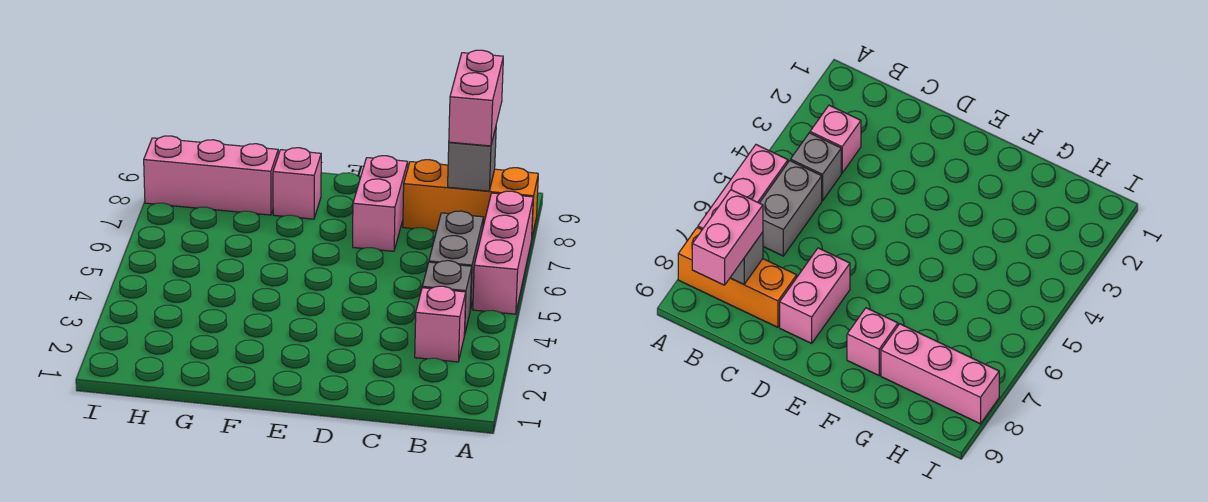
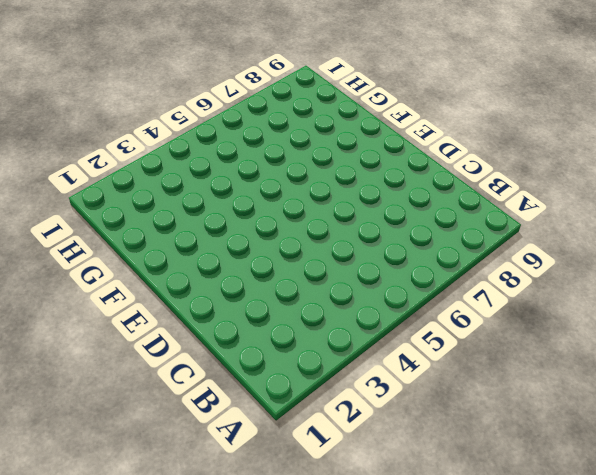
none -> pink 1x3 brick [473,191,533,314]
none -> orange 1x3 brick [403,160,538,236]

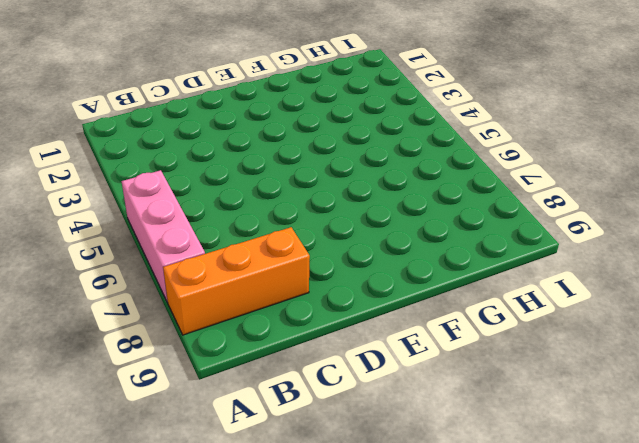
none -> pink 1x1 brick [415,286,466,362]
none -> grey 1x1 brick [422,261,472,335]

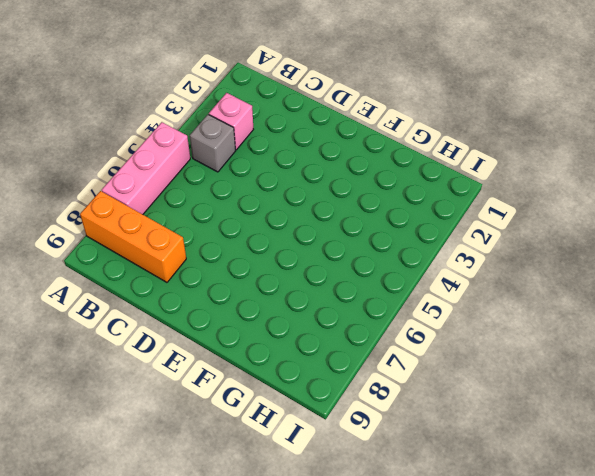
none -> grey 1x2 brick [429,211,483,310]
none -> pink 1x2 brick [353,156,408,251]

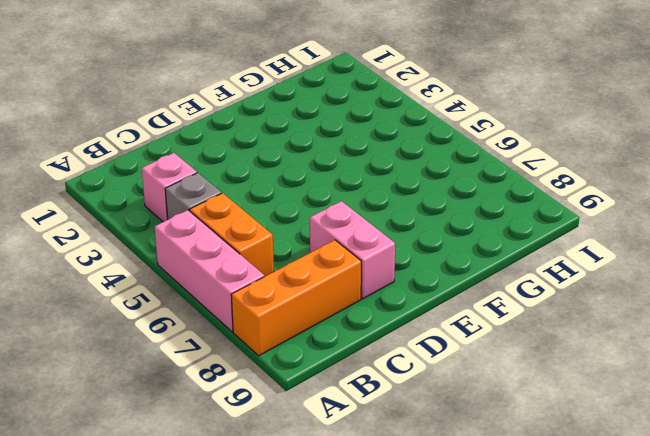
orange 1x2 brick [190,193,274,277] -> grey 1x2 brick [429,211,483,310]
none -> pink 1x1 brick [273,148,321,219]
none -> pink 1x3 brick [144,136,278,215]

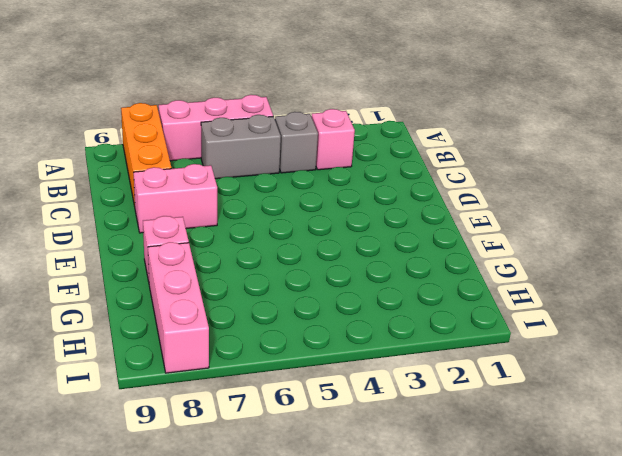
none -> grey 1x1 brick [448,128,496,191]
none -> pink 1x2 brick [449,50,503,146]

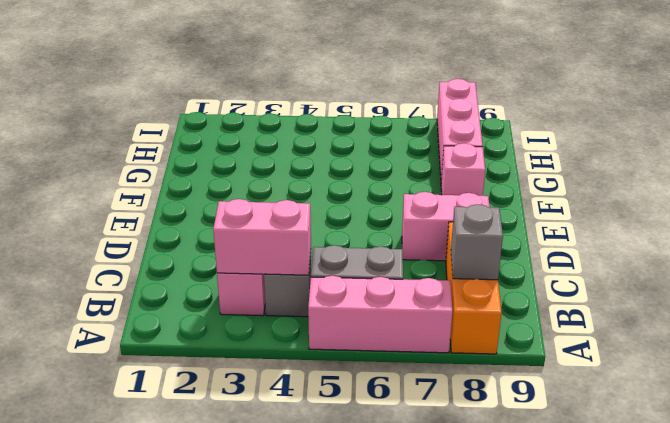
pink 1x2 brick [213,199,311,275] -> pink 1x2 brick moved to [449,50,503,146]

